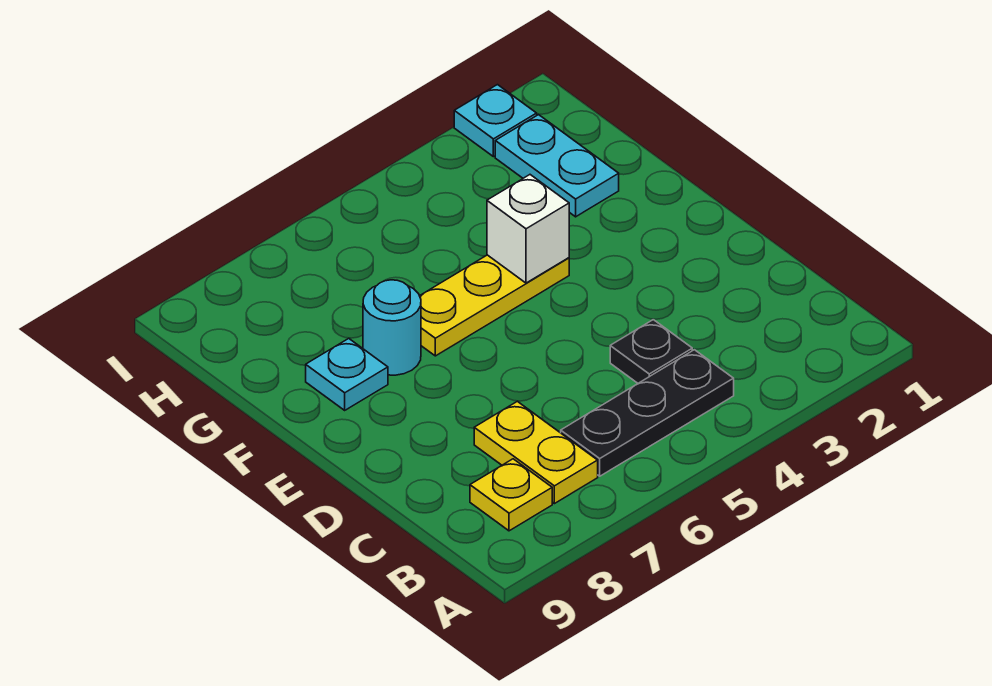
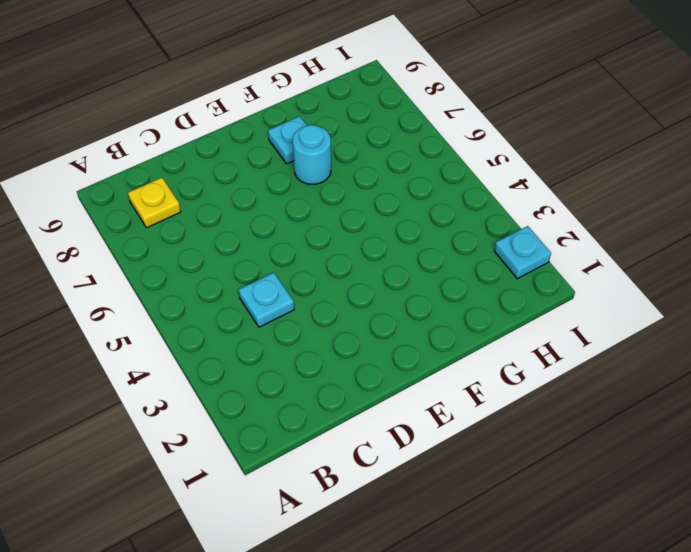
cyan 1x1 plate [239,273,294,327] -> black 1x1 plate [610,320,692,383]
none -> black 1x3 plate [561,350,734,476]
none -> yellow 1x2 plate [474,401,598,504]

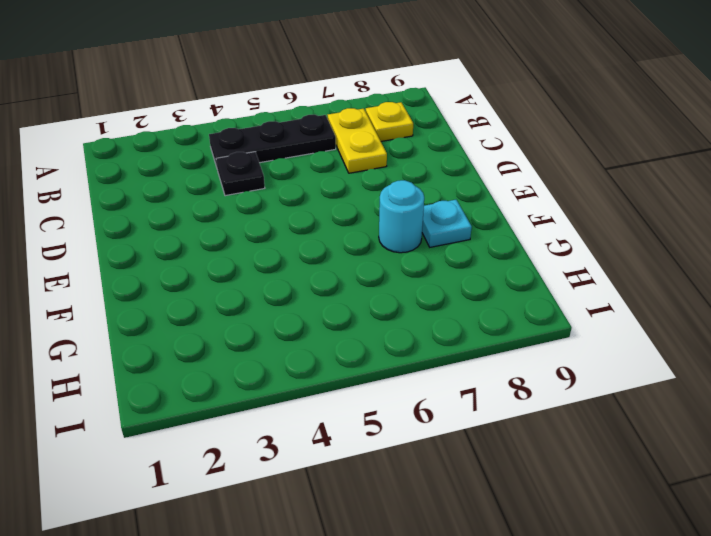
none -> yellow 1x3 plate [420,255,569,356]
none -> cyan 1x2 plate [495,115,619,217]

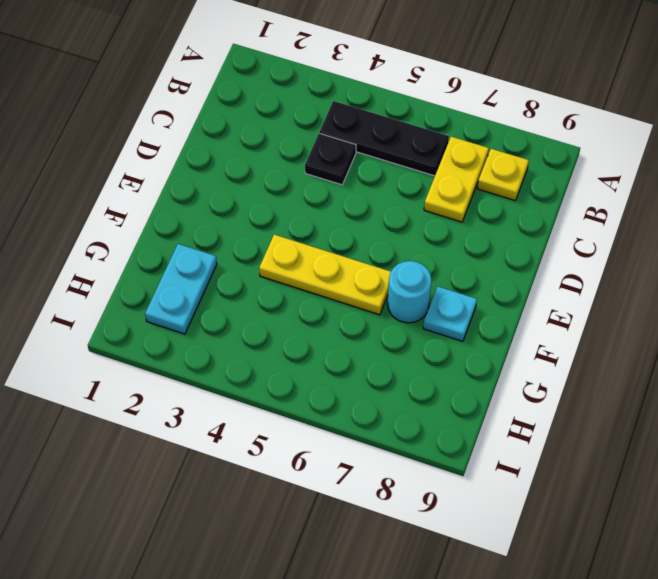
none -> cyan 1x1 plate [454,85,537,157]
none -> white 1x1 brick [487,175,569,283]

